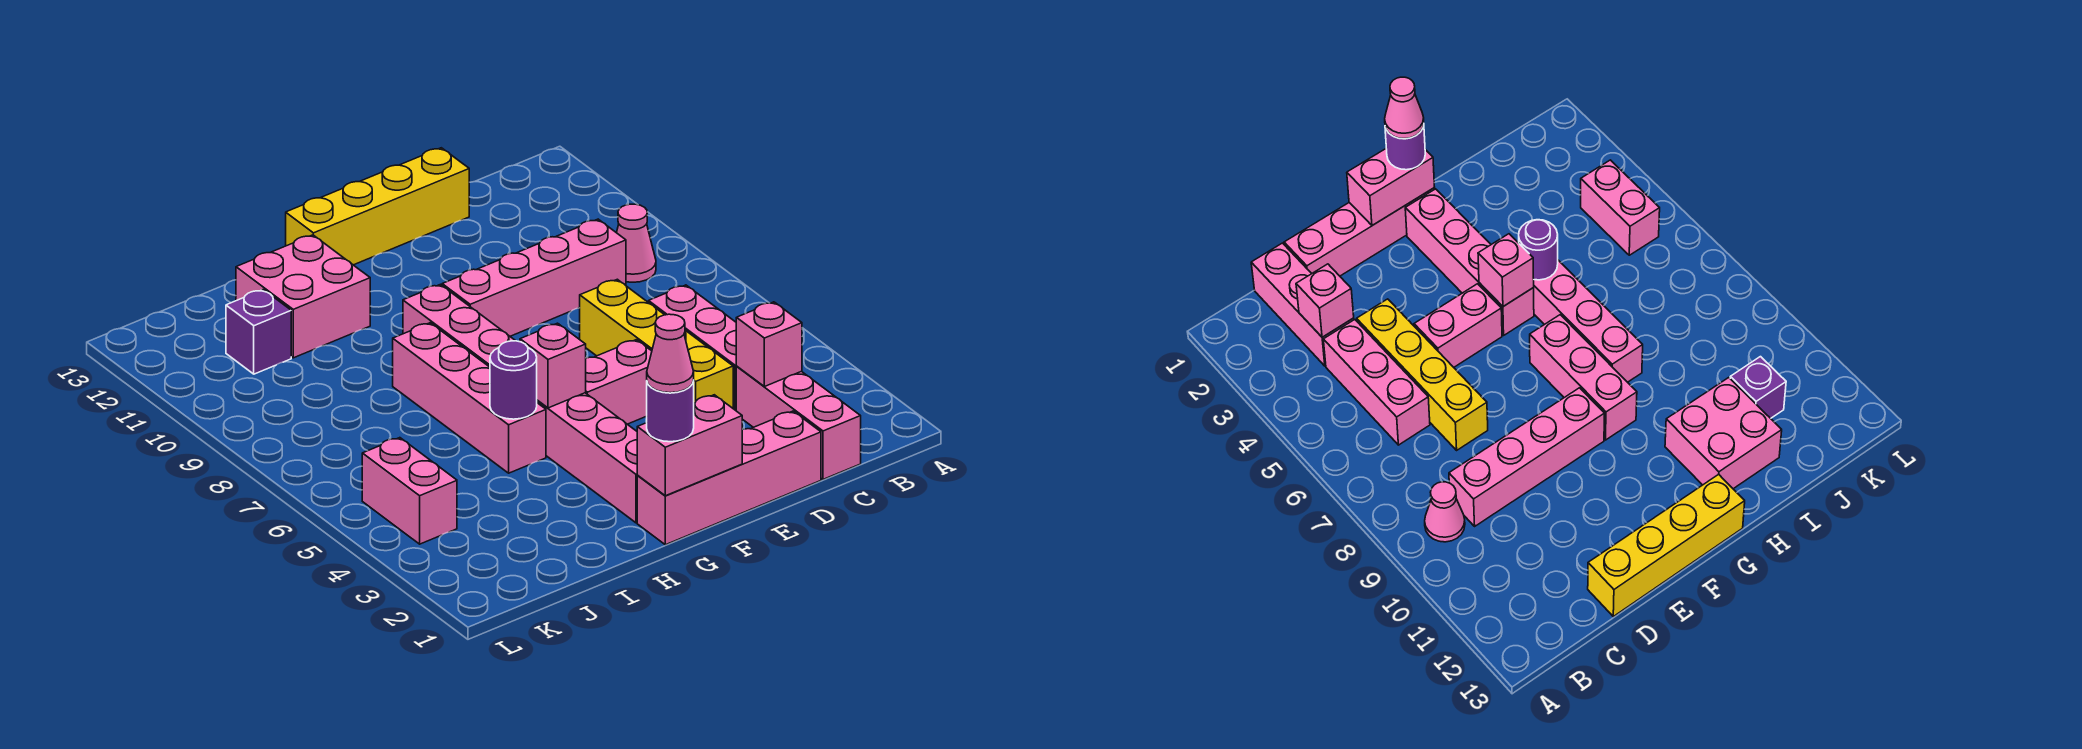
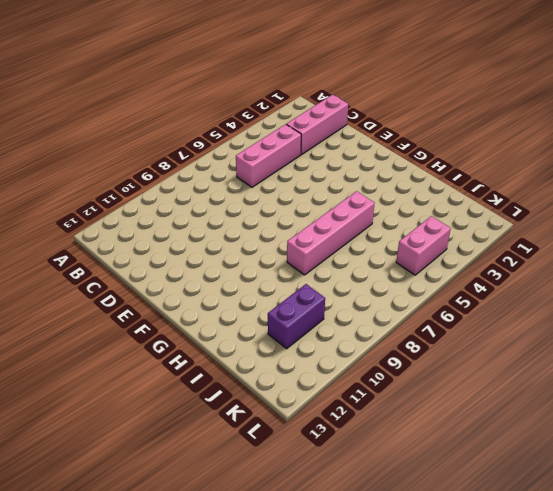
purple 1x2 brick [268,284,325,349] -> purple 1x1 brick [226,290,291,374]
none -> pink 1x1 cone [617,204,656,282]
none -> pink 1x4 brick [442,219,626,336]
none -> pink 1x4 brick [637,411,821,545]

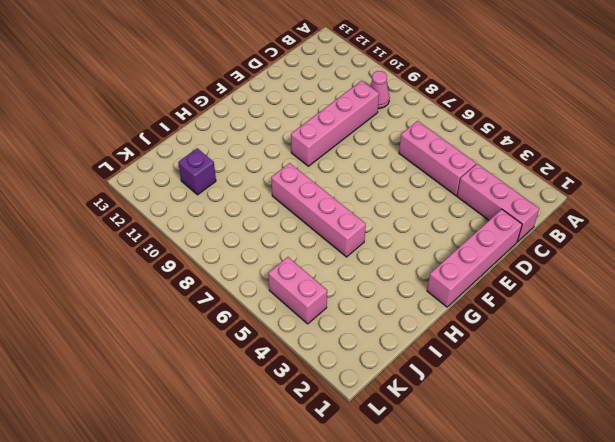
none -> yellow 1x4 brick [580,279,733,408]
none -> yellow 1x4 brick [286,148,469,265]
none -> pink 1x2 brick [586,340,652,424]

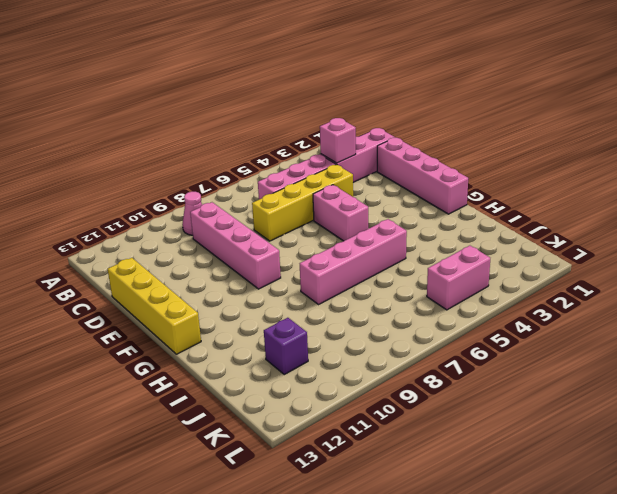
none -> pink 1x4 brick [537,393,638,523]
none -> pink 1x3 brick [403,284,515,367]
none -> pink 2x2 brick [236,235,370,358]

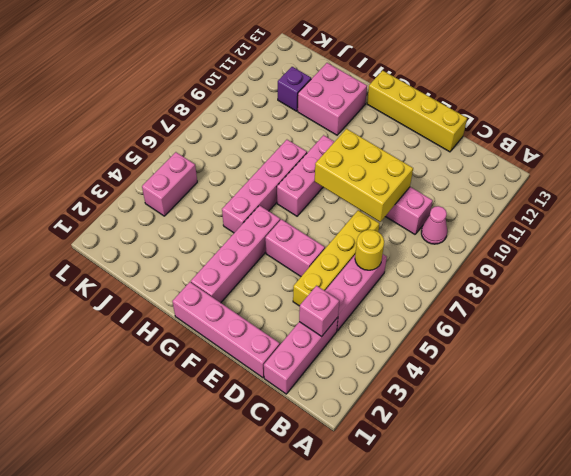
yellow 1x1 round brick [355,230,384,270] -> none
yellow 2x3 brick [315,129,413,222] -> none
none -> pink 1x2 brick [637,395,742,496]
none -> pink 1x1 brick [520,323,586,408]
none -> purple 1x1 round brick [490,341,537,419]

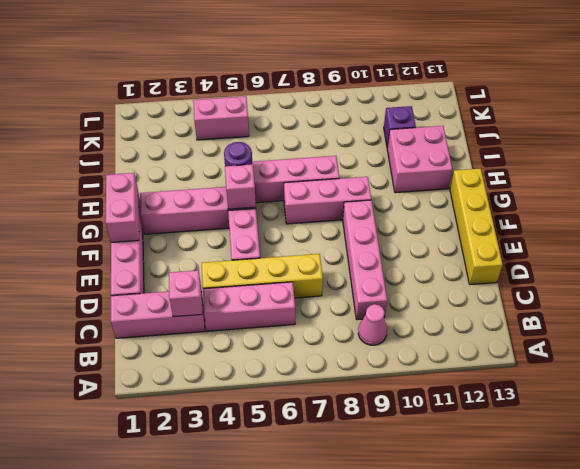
none -> purple 1x1 round brick [646,380,694,442]
none -> pink 1x1 cone [647,314,694,393]

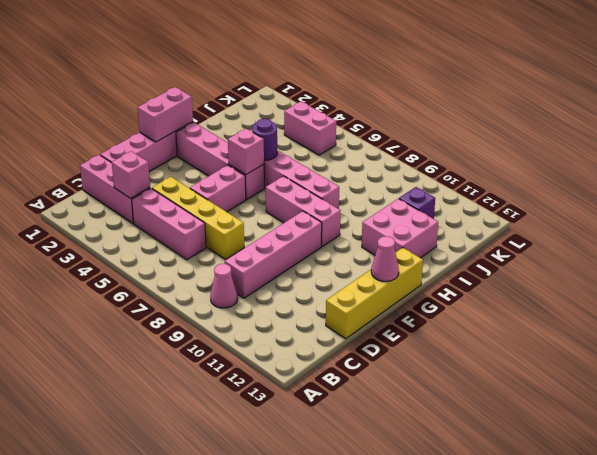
pink 1x1 cone [371,236,399,281] -> pink 1x1 cone moved to [647,314,694,393]
none -> purple 1x1 round brick [646,380,694,442]

